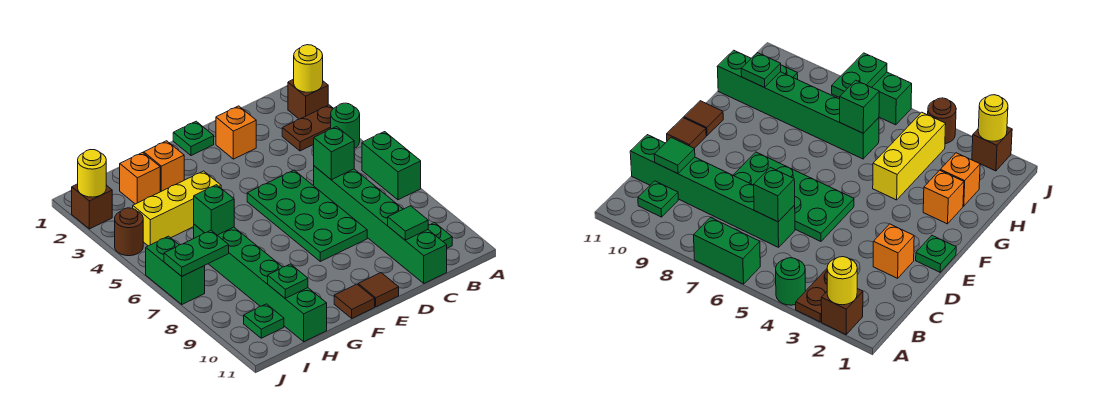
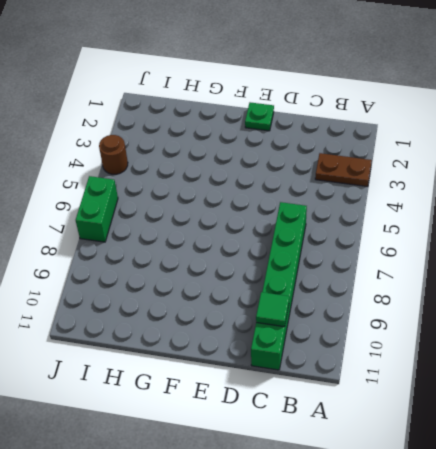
none -> brown 1x1 brick [288,79,328,119]
none -> green 1x1 round brick [331,103,360,149]
none -> green 1x2 brick [362,132,421,200]

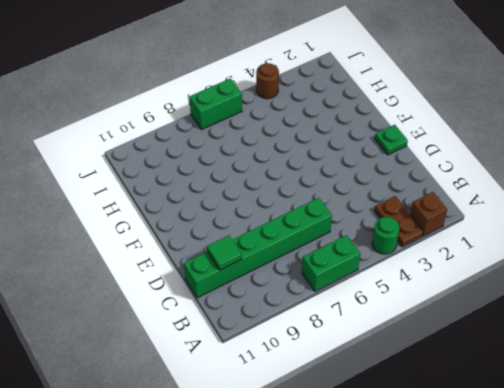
none -> green 1x1 plate [428,223,452,248]
none -> orange 1x1 brick [216,106,256,159]
none -> green 2x4 plate [247,170,367,261]

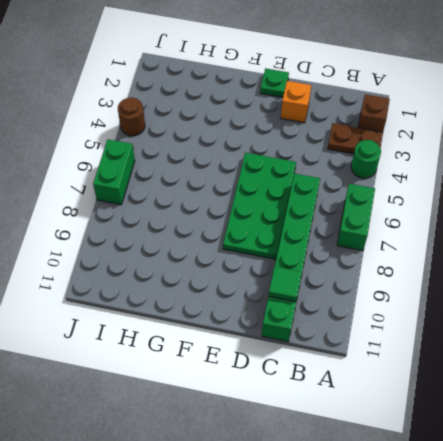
none -> green 1x1 plate [428,223,452,248]
none -> brown 1x1 tile [358,273,399,307]
none -> brown 1x1 tile [334,284,375,318]

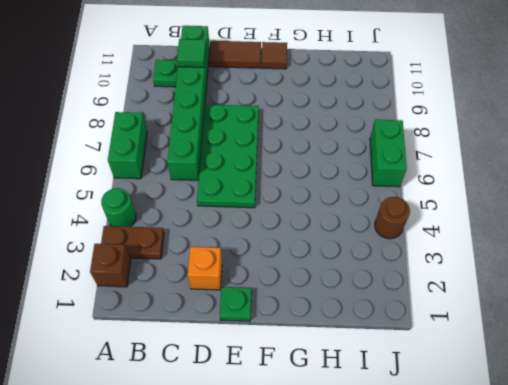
brown 1x2 tile [209,41,261,68] -> brown 1x1 tile [358,273,399,307]
none -> orange 1x1 brick [144,141,184,192]
none -> yellow 1x3 brick [133,171,221,246]
none -> orange 1x1 brick [120,153,160,204]

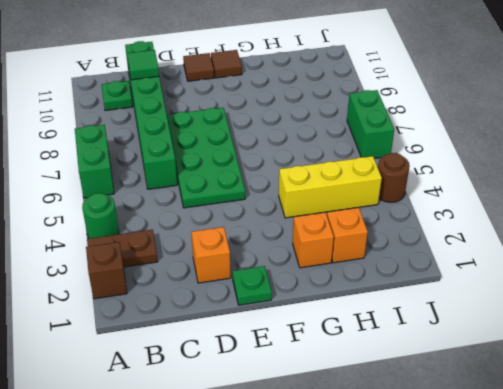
none -> green 1x6 brick [194,224,327,342]
none -> green 1x1 plate [244,304,284,338]
none -> brown 1x1 brick [72,184,112,229]

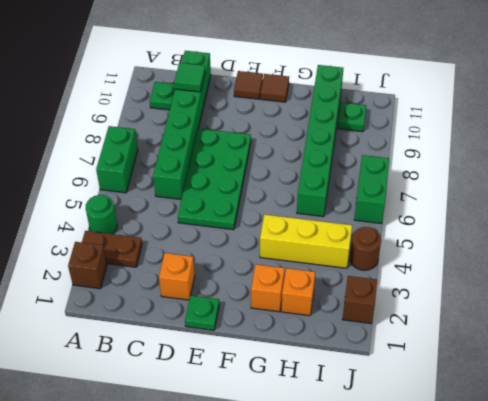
none -> yellow 1x1 round brick [294,45,323,92]
none -> green 1x1 brick [314,127,354,180]
none -> green 1x1 brick [194,185,234,235]

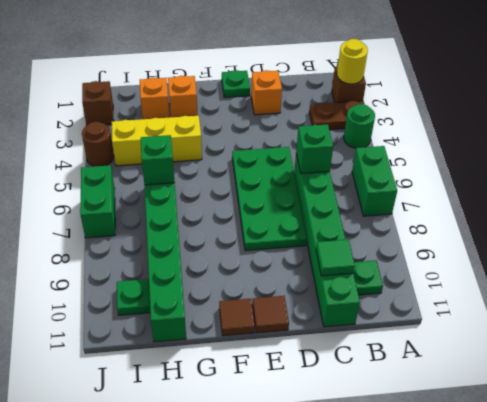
none -> green 1x1 plate [268,264,308,298]
none -> green 1x2 plate [164,230,229,276]
none -> yellow 1x1 round brick [78,150,106,197]

